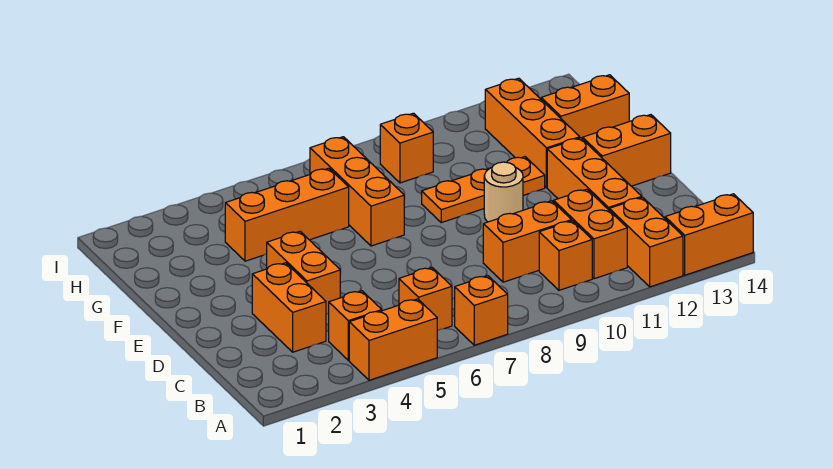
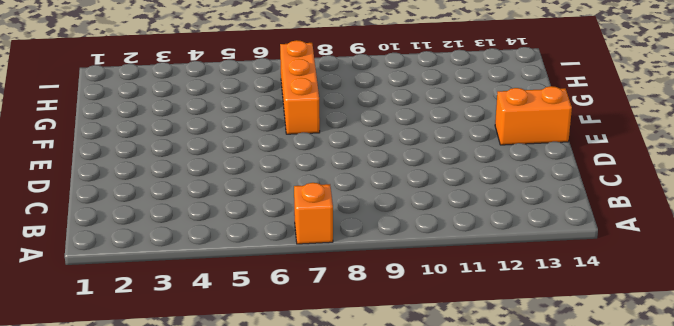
none -> orange 1x2 brick [349,299,437,380]
none -> orange 1x2 brick [609,197,683,287]
none -> orange 1x2 brick [665,194,753,275]

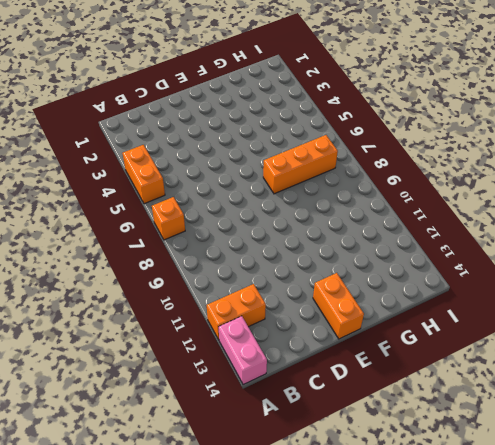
pink 1x2 brick [219,316,267,385] -> orange 1x2 brick [665,194,753,275]
none -> orange 1x1 brick [329,291,382,360]
none -> orange 1x1 brick [399,268,452,331]
none -> orange 1x1 brick [539,221,592,290]

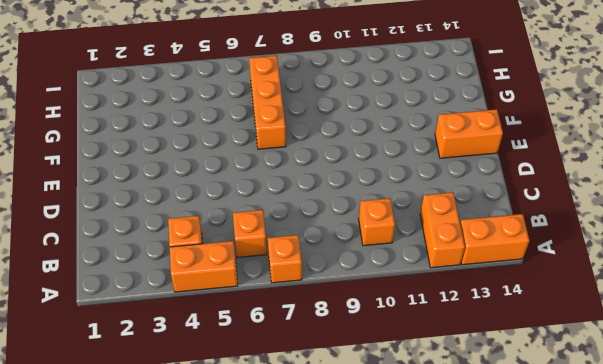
none -> orange 1x2 brick [554,189,627,279]
none -> orange 1x2 brick [252,263,326,352]
none -> orange 1x2 brick [483,201,572,282]

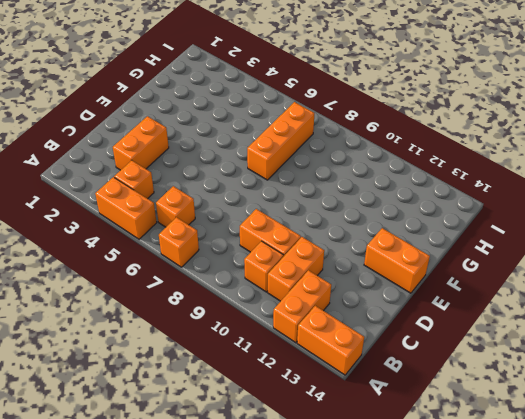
none -> orange 1x3 brick [547,138,642,210]
none -> orange 1x2 brick [267,231,340,314]
none -> tan 1x1 round brick [484,162,523,222]

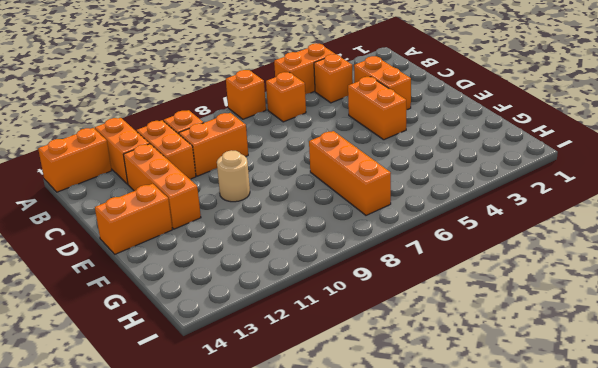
none -> orange 1x3 plate [422,157,545,223]
none -> orange 1x3 brick [485,78,580,188]
none -> orange 1x3 brick [225,168,349,261]

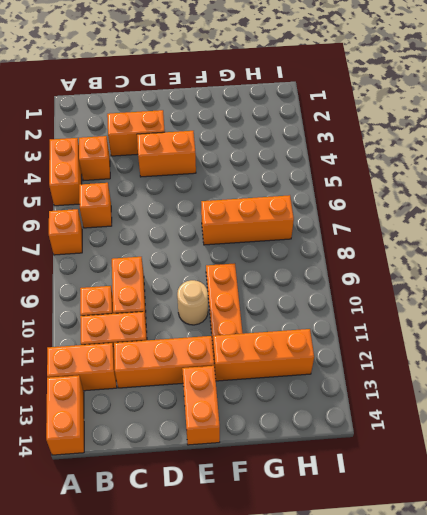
none -> orange 1x3 brick [225,168,349,261]
none -> orange 1x2 brick [541,75,629,139]
none -> orange 1x1 brick [380,113,433,183]

